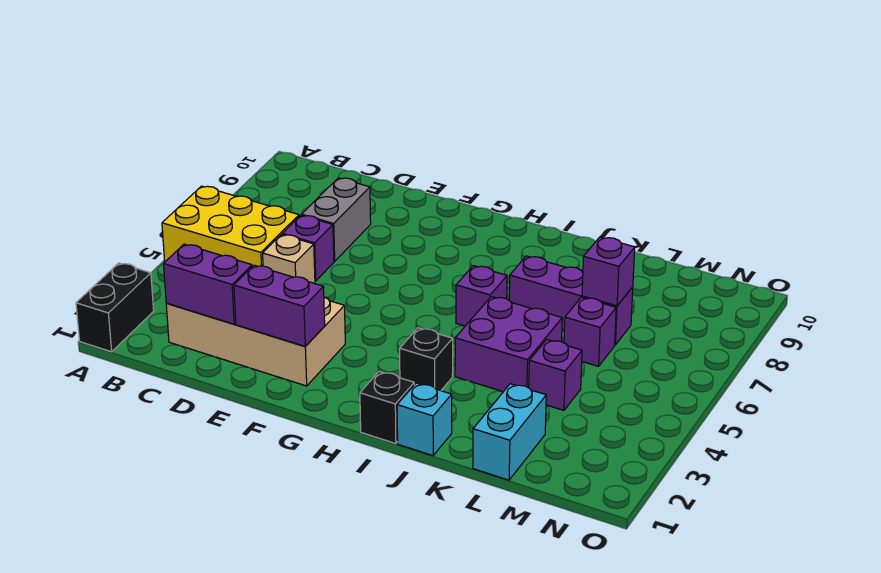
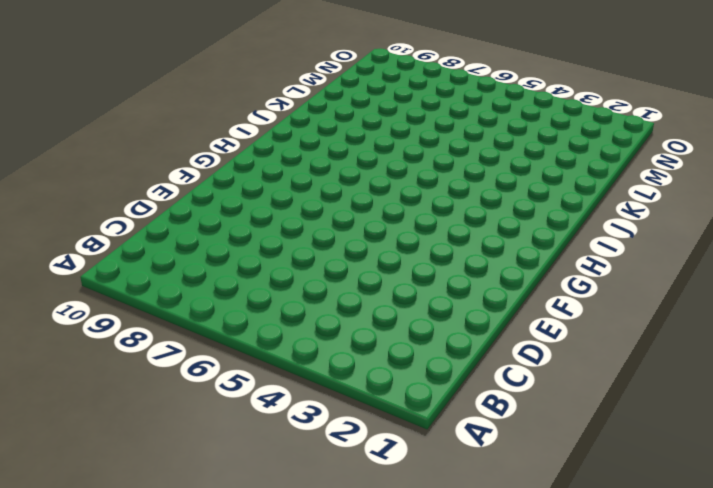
none -> black 1x2 brick [76,263,154,352]
none -> yellow 2x3 brick [162,186,299,266]
none -> tan 2x4 brick [166,297,345,386]

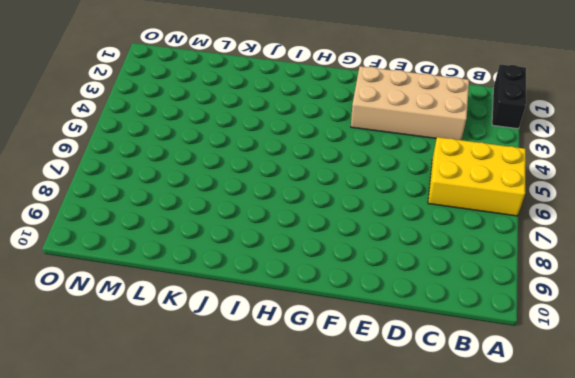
none -> tan 1x1 brick [263,234,315,283]
none -> purple 1x1 brick [282,215,334,281]
none -> grey 1x2 brick [302,178,371,261]

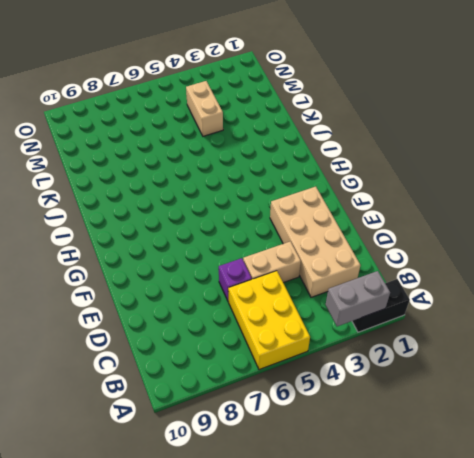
grey 1x2 brick [326,271,390,326] -> grey 1x2 brick moved to [302,178,371,261]
tan 1x2 brick [243,241,301,283] -> tan 1x1 brick [263,234,315,283]
tan 1x2 brick [186,81,223,136] -> purple 1x1 brick [529,340,582,410]
none -> black 1x1 brick [360,371,414,444]
none -> black 1x1 brick [400,328,453,391]
none -> purple 1x1 brick [456,266,507,326]

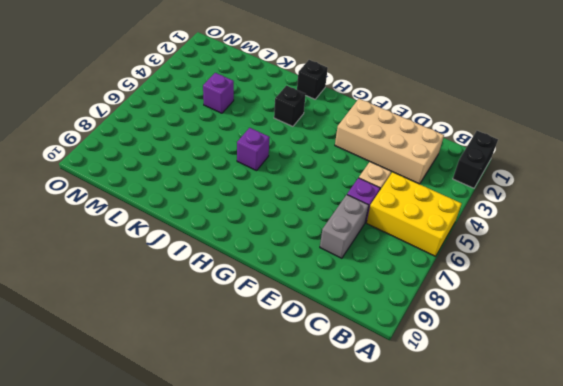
none -> cyan 1x1 brick [397,383,452,456]
none -> purple 2x2 brick [455,297,562,392]
none -> purple 1x3 brick [509,256,633,345]

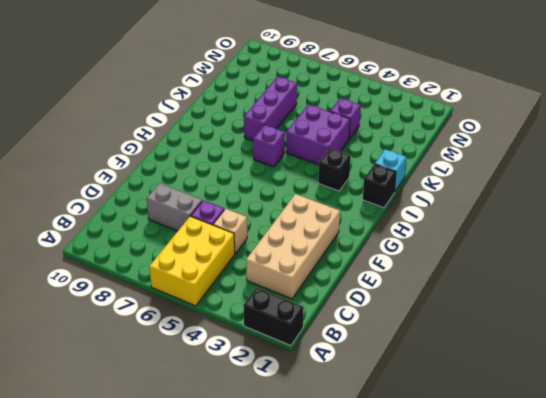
none -> cyan 1x2 brick [473,384,546,480]
none -> purple 1x1 brick [564,297,616,366]
none -> purple 1x2 brick [164,244,252,324]

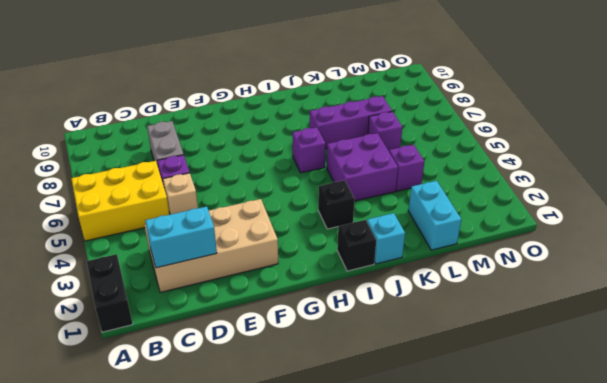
cyan 1x2 brick [145,207,217,268] -> purple 1x2 brick [164,244,252,324]
none -> purple 1x2 brick [234,265,325,346]
none -> purple 1x1 brick [582,237,635,306]

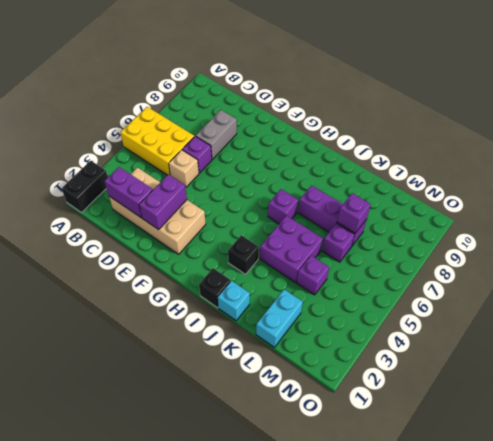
purple 1x2 brick [139,174,187,230] -> purple 1x2 brick turned to [234,265,325,346]

